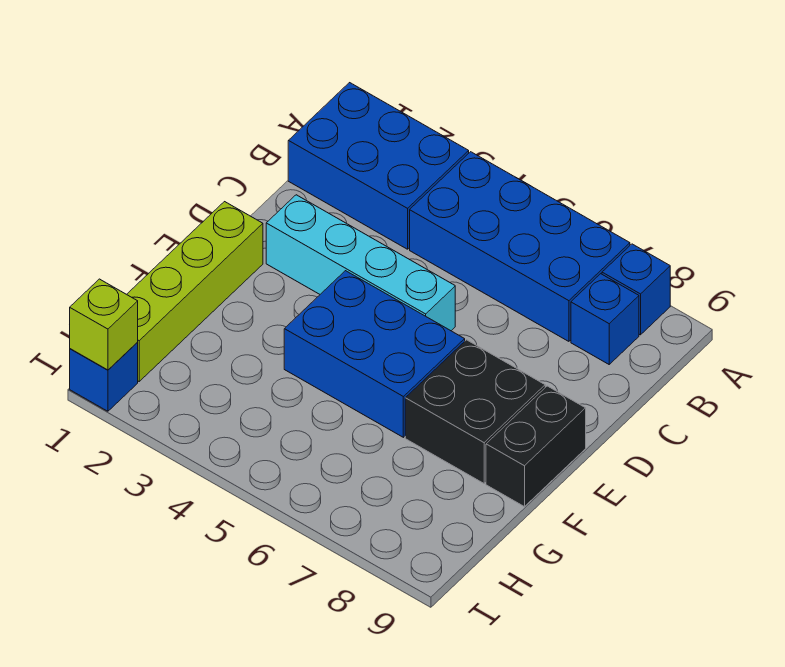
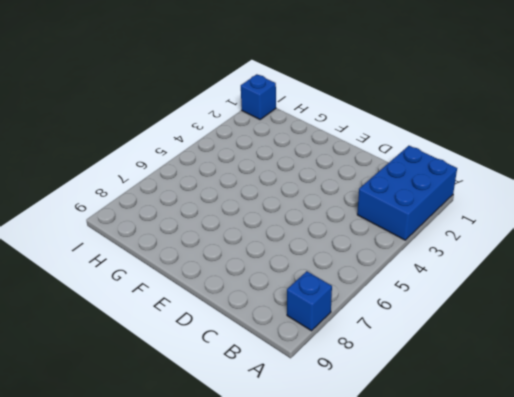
none -> blue 2x4 brick [410,152,630,341]
none -> blue 1x1 brick [571,274,639,364]

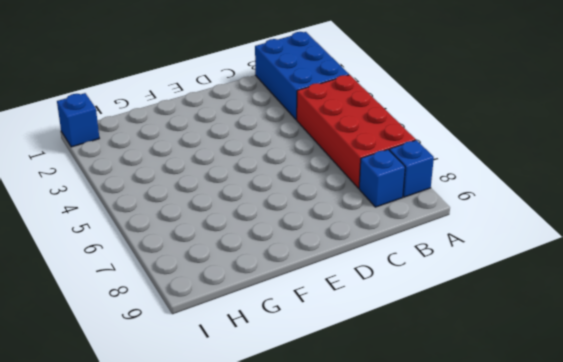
red 2x4 brick [297,75,416,188] -> blue 2x4 brick [410,152,630,341]
none -> cyan 1x4 brick [266,195,455,331]
none -> lime 1x4 brick [127,202,263,381]

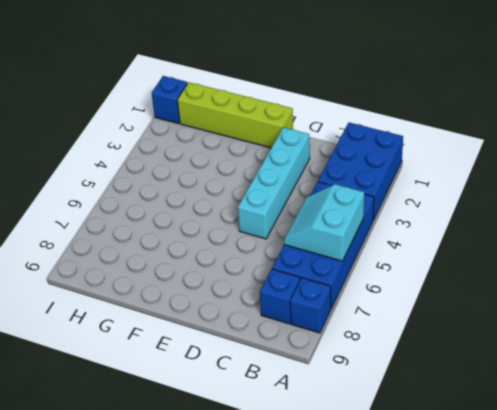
cyan 2x2 slope [284,184,364,261] -> none
none -> blue 2x3 brick [284,271,465,437]
none -> black 2x2 brick [405,340,545,483]

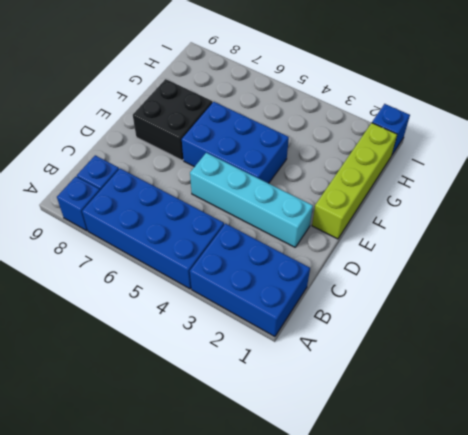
none -> black 1x2 brick [486,386,586,507]
none -> lime 1x1 brick [70,279,138,370]

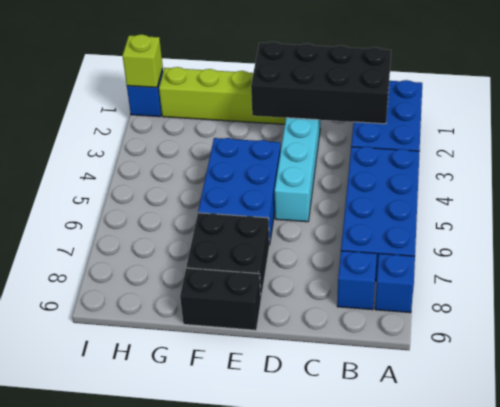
black 2x4 brick [251,42,391,124] -> none

